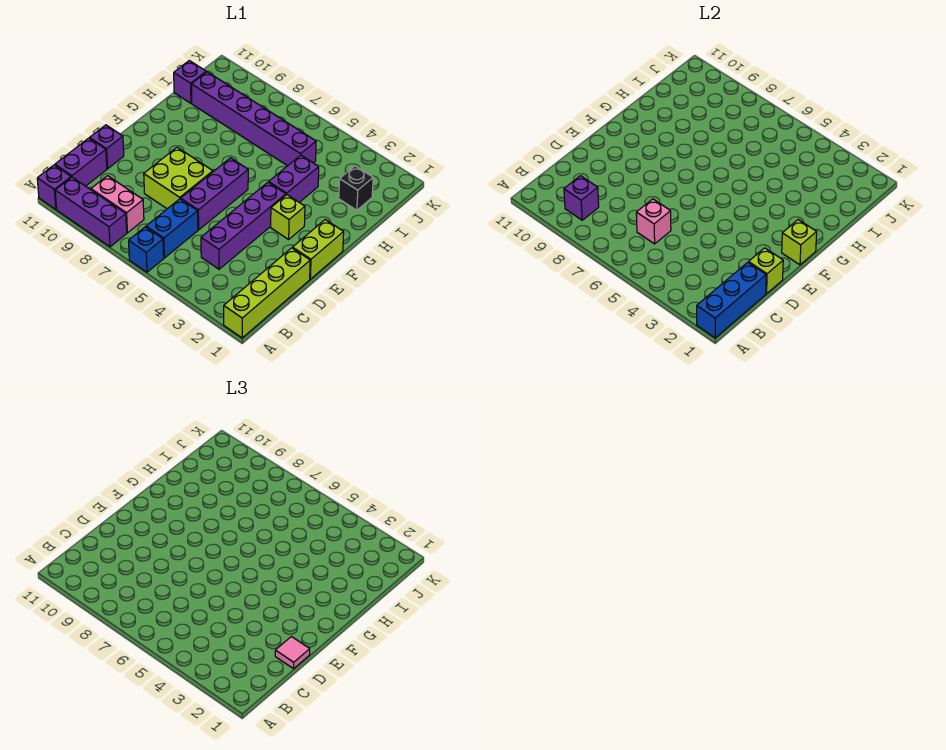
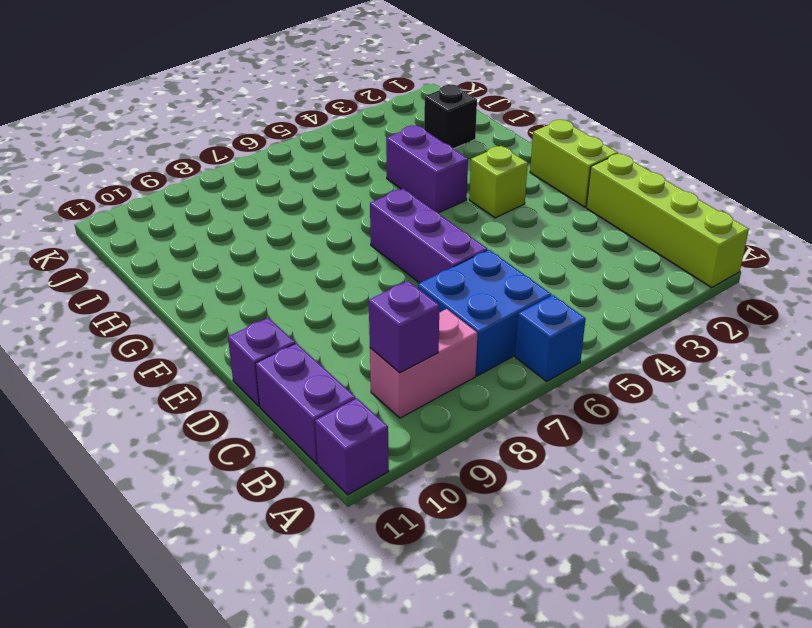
blue 2x2 brick [418,250,551,376] -> blue 1x2 brick [146,199,198,258]
none -> purple 1x3 brick [55,177,127,247]
none -> purple 1x4 brick [201,182,286,269]
none -> lime 2x2 brick [144,148,213,209]

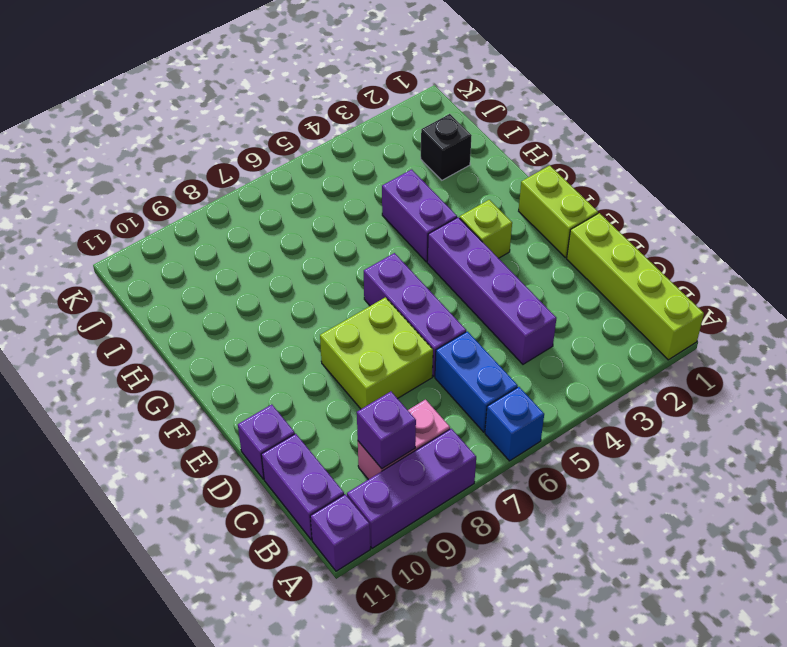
none -> purple 1x6 brick [191,72,316,166]
none -> purple 1x1 brick [174,61,206,103]
none -> blue 1x3 brick [697,262,766,338]

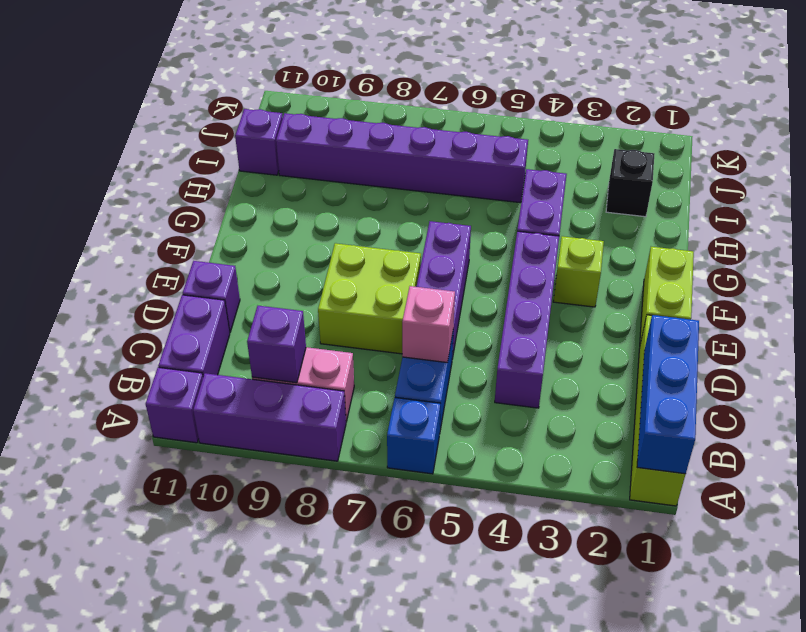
none -> lime 1x1 brick [749,248,783,294]
none -> lime 1x1 brick [782,220,817,265]
none -> pink 1x1 tile [275,637,310,669]

